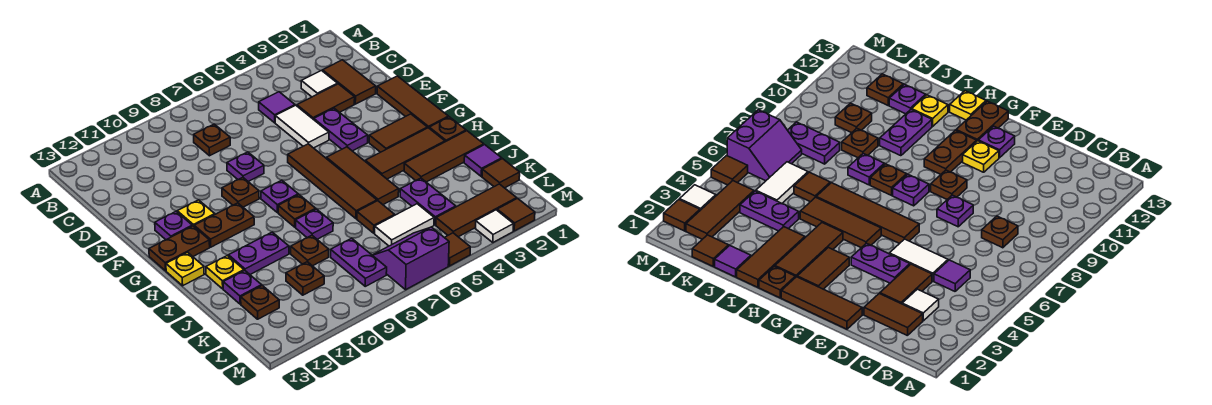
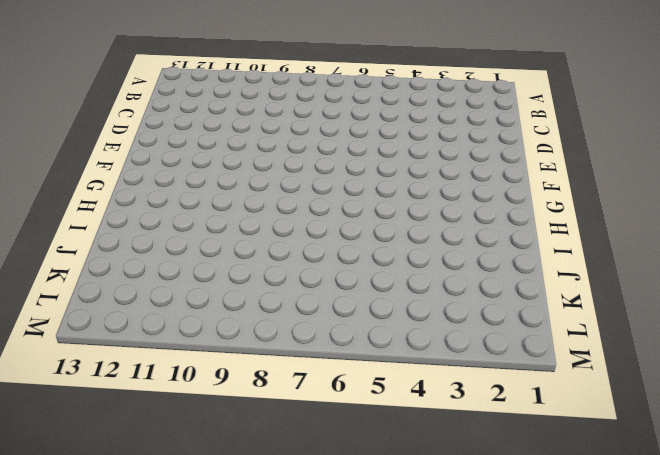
none -> brown 1x2 tile [323,60,376,104]
none -> white 1x1 tile [301,71,338,97]
none -> purple 1x1 tile [259,92,295,123]
none -> brown 1x1 plate [194,124,230,156]

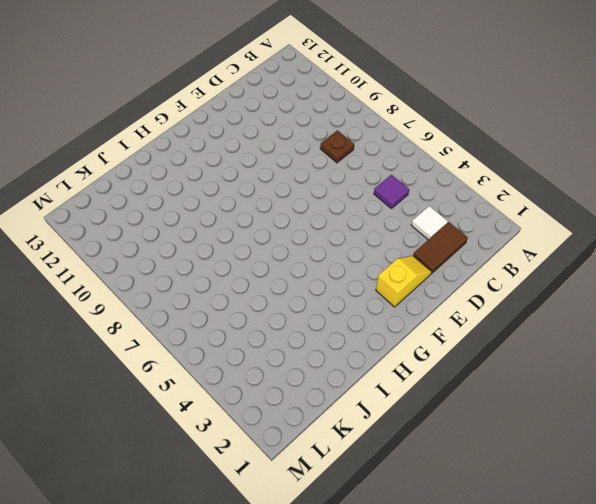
yellow 1x2 slope [376,256,431,307] -> none
none -> brown 1x2 tile [297,84,355,120]
none -> white 1x2 tile [275,105,329,148]
none -> brown 1x3 tile [377,76,449,128]
none -> purple 1x2 plate [314,108,368,151]

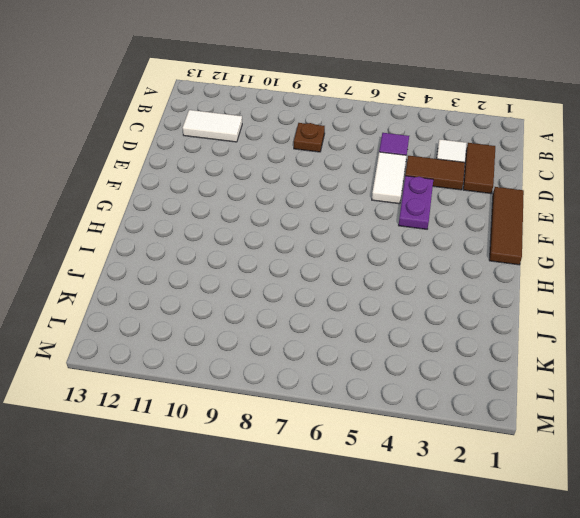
white 1x2 tile [183,110,242,142] -> white 1x2 tile moved to [375,204,434,246]
none -> purple 1x1 plate [227,152,264,181]
none -> brown 1x4 tile [288,144,377,219]
none -> brown 1x1 plate [222,177,259,207]
none -> yellow 1x1 plate [177,200,215,226]

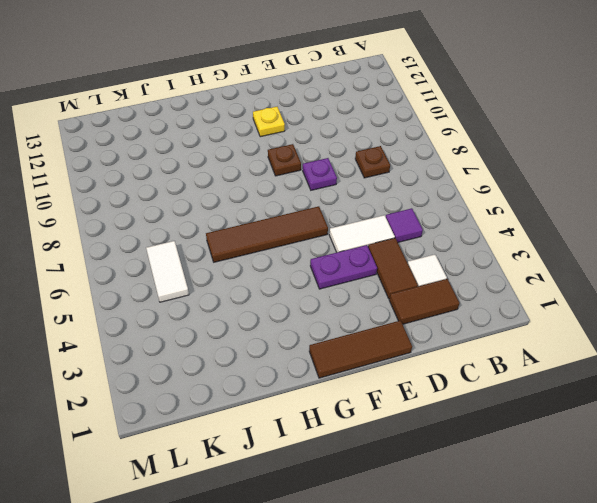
none -> purple 1x1 plate [155,212,192,240]
none -> brown 1x2 tile [369,114,427,152]
none -> brown 1x3 tile [326,147,399,205]
none -> purple 1x1 plate [261,180,298,213]

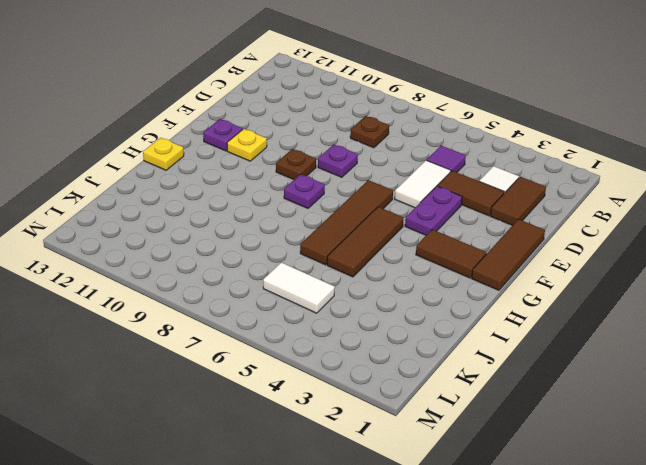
none -> brown 1x2 plate [194,203,254,247]
none -> brown 1x2 plate [149,226,210,271]
none -> brown 1x1 plate [429,117,466,142]
none -> brown 1x3 tile [365,128,445,179]

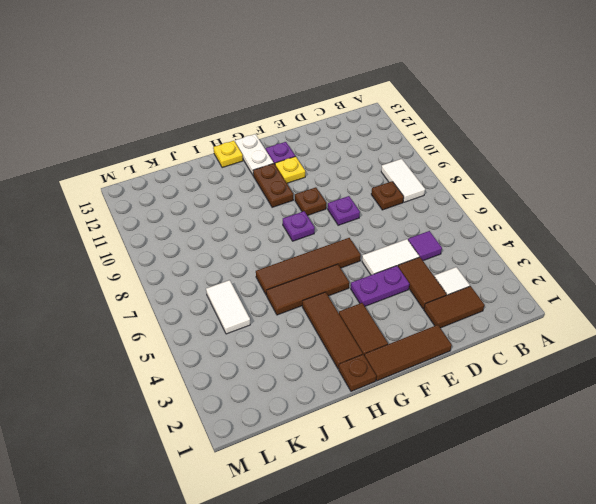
white 1x2 tile [381,159,425,202] -> none
white 1x2 plate [235,134,273,175] -> brown 1x2 plate [149,226,210,271]
none -> brown 1x1 plate [278,195,316,227]
none -> brown 1x3 tile [404,131,484,182]
none -> purple 1x1 plate [296,209,333,239]
none -> purple 1x2 plate [229,232,289,274]

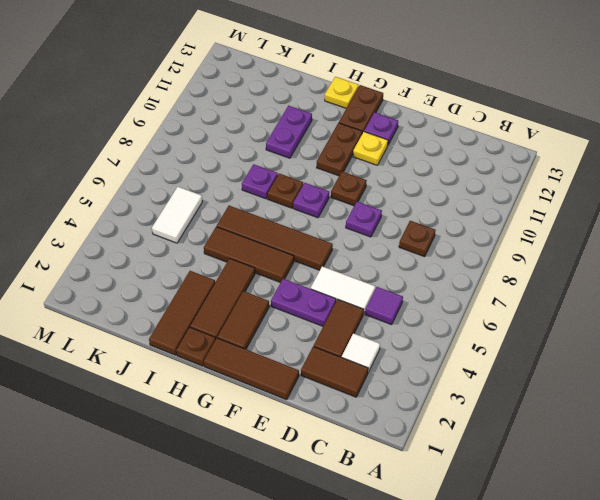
none -> yellow 1x1 plate [206,256,244,289]
none -> purple 1x1 tile [464,145,502,176]
none -> purple 1x2 plate [400,178,456,225]
none -> brown 1x1 tile [357,201,395,233]

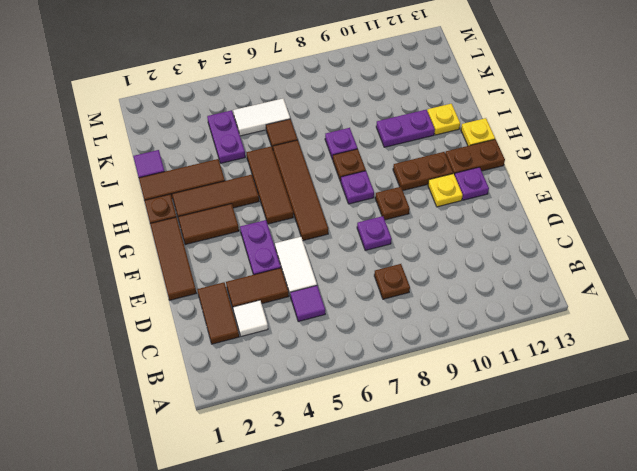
none -> brown 1x1 plate [291,235,329,266]
none -> purple 1x1 plate [223,271,262,304]
none -> brown 1x1 tile [482,159,520,188]
none -> purple 1x2 plate [331,238,387,286]

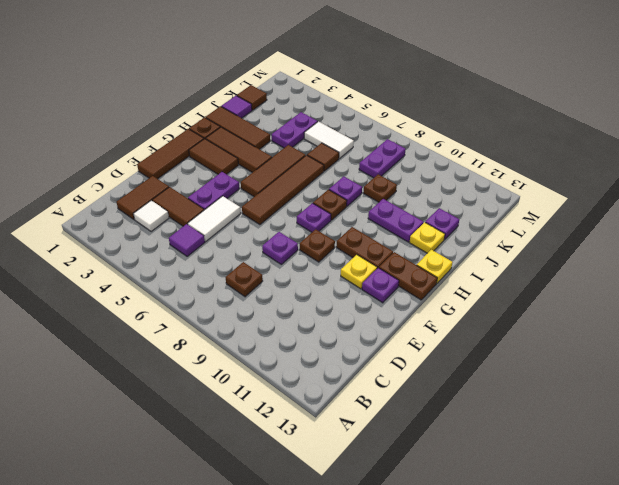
none -> brown 1x1 plate [286,262,324,295]
none -> brown 1x1 plate [241,286,279,319]
none -> brown 1x3 tile [436,184,517,237]
none -> purple 2x2 slope [373,227,449,290]

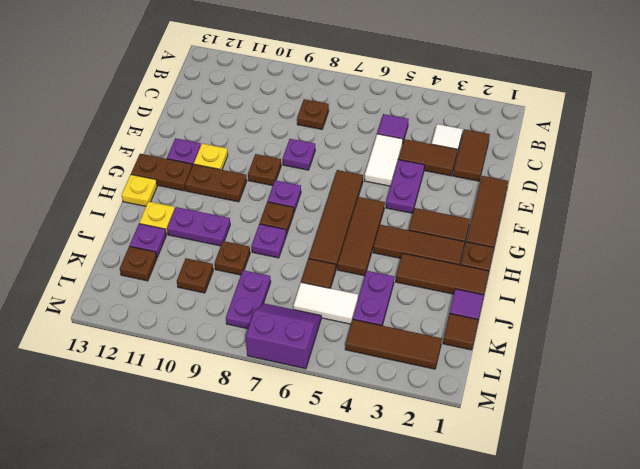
none -> brown 1x1 tile [497,198,535,231]
none -> white 1x1 tile [475,210,514,242]
none -> brown 1x1 tile [444,233,470,266]

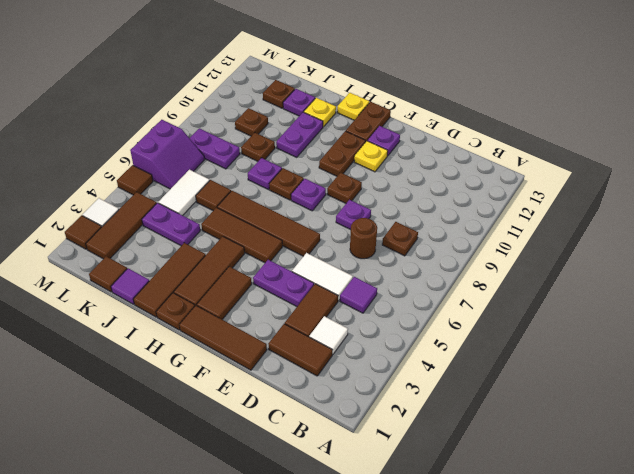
brown 1x1 round brick [350,218,377,259] -> none

